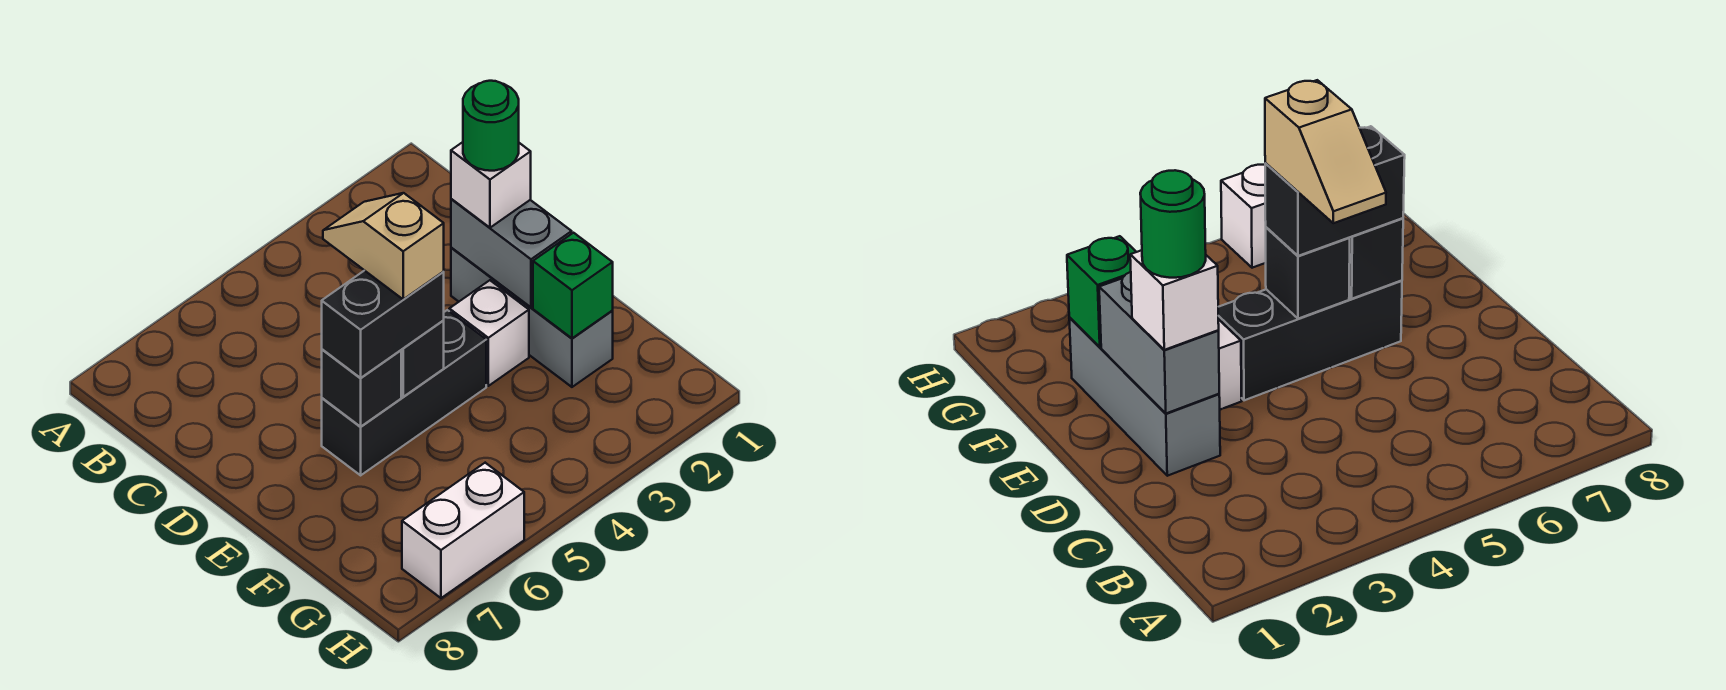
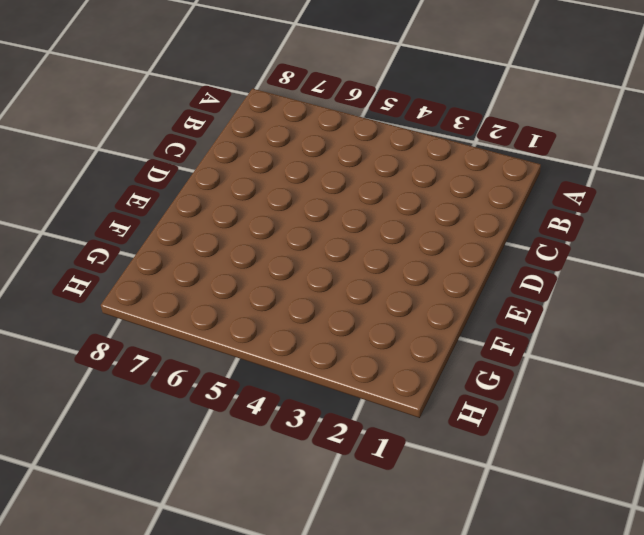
none -> grey 1x3 brick [451,248,613,387]
none -> white 1x1 brick [449,280,529,386]
none -> black 1x3 brick [322,310,486,475]

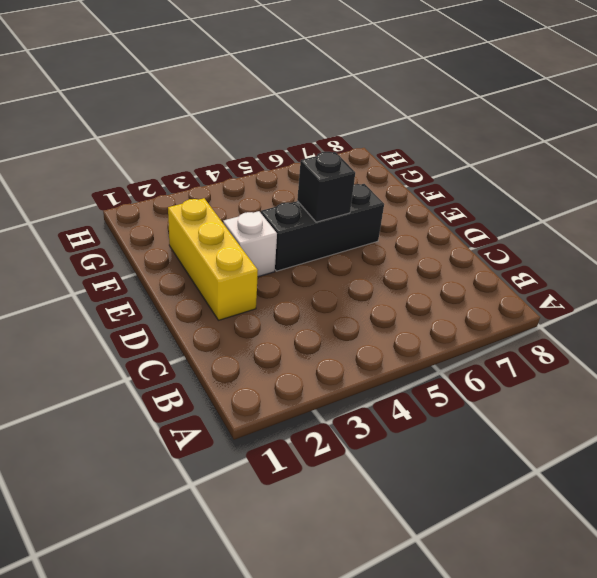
yellow 1x3 brick [168,198,258,320] -> grey 1x3 brick [451,248,613,387]
none -> white 1x2 brick [402,463,524,598]
none -> grey 1x2 brick [451,199,572,307]
none -> black 1x1 brick [322,349,401,427]

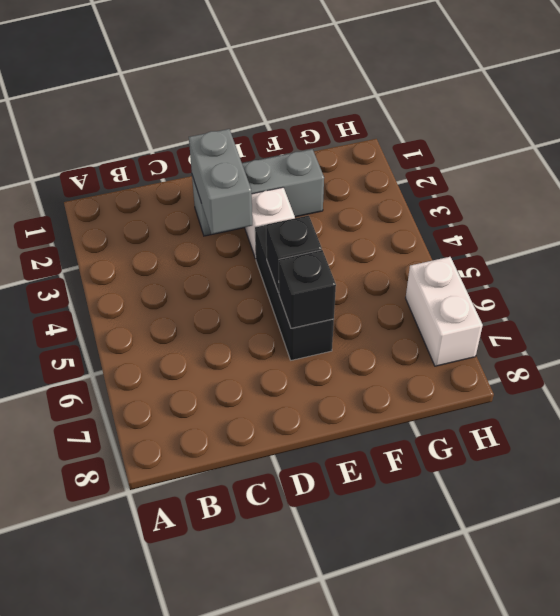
grey 1x2 brick [189,129,252,234] -> grey 1x2 brick turned to [451,199,572,307]
none -> green 1x1 brick [533,233,613,338]
none -> white 1x1 brick [451,142,531,228]
none -> black 1x2 brick [322,270,444,378]

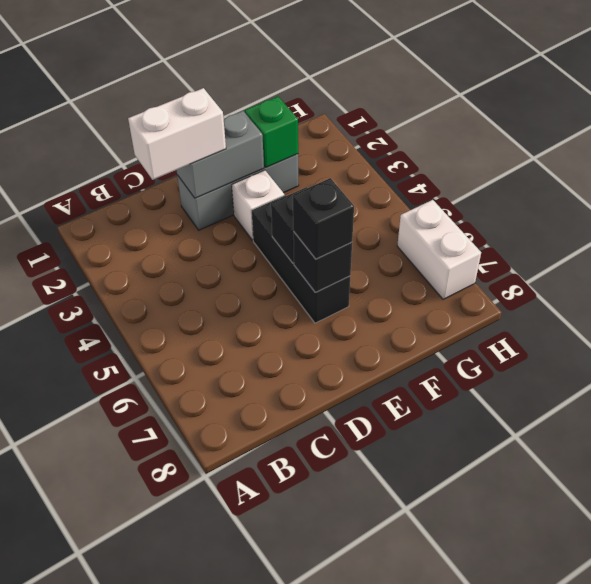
white 1x2 brick [128,88,226,180] -> white 1x1 brick [451,142,531,228]
black 1x1 brick [293,178,354,259] -> black 1x2 brick [322,270,444,378]
none -> green 1x1 round brick [463,81,519,171]
none -> tan 1x2 slope [323,193,444,299]

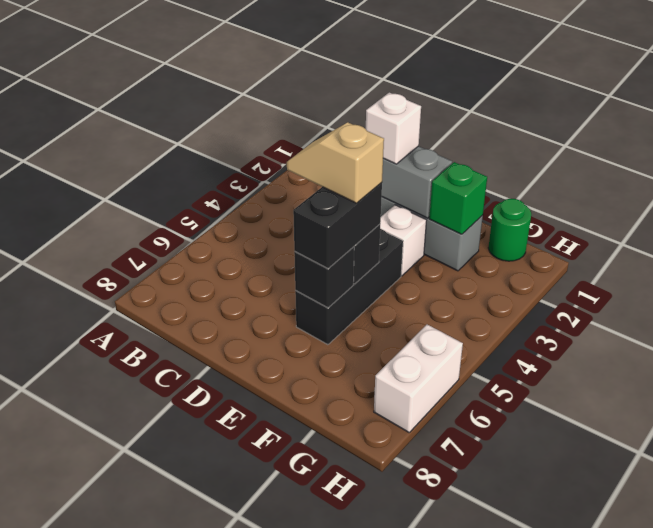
green 1x1 round brick [488,199,531,261] -> green 1x1 round brick moved to [463,81,519,171]

